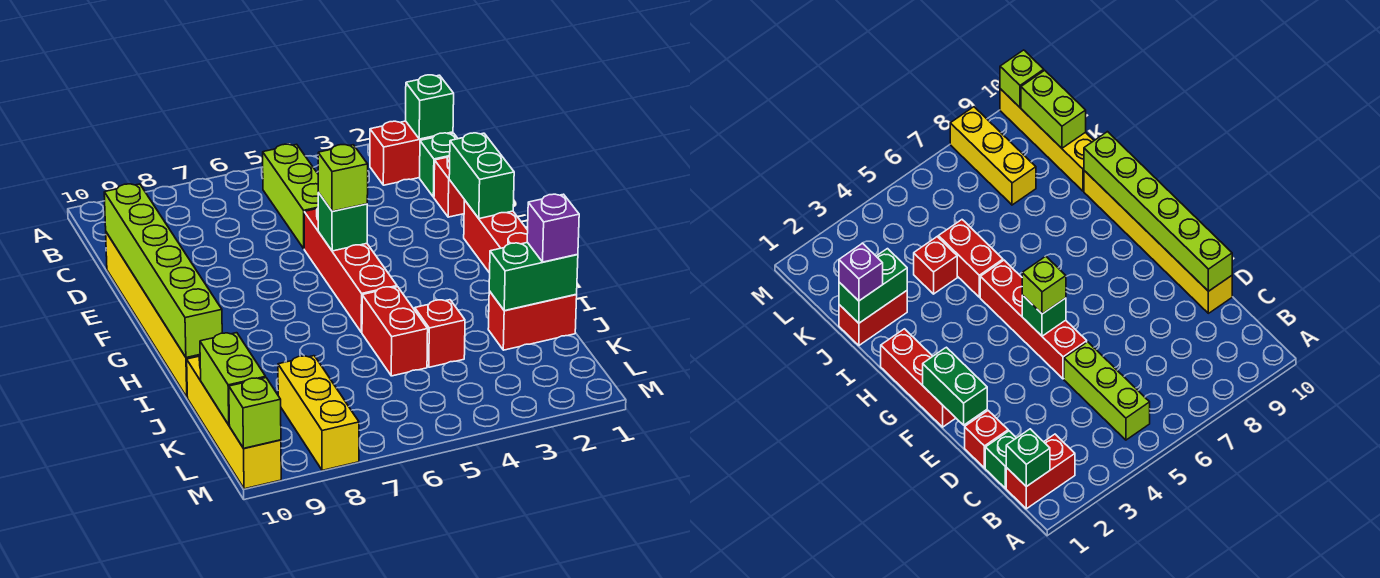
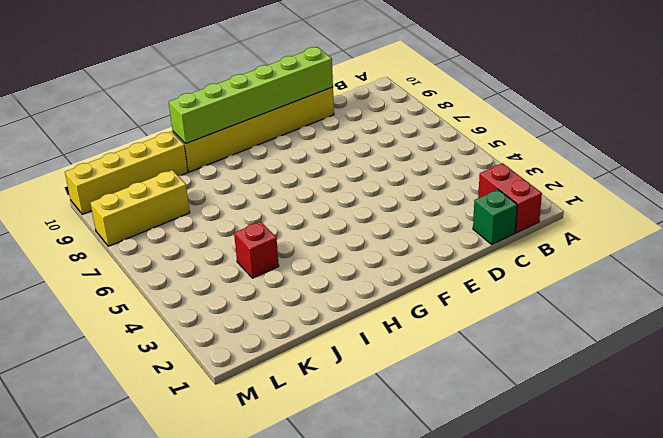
none -> lime 1x3 brick [263,144,319,249]
none -> red 1x1 brick [434,155,464,217]
none -> red 1x4 brick [304,208,397,333]

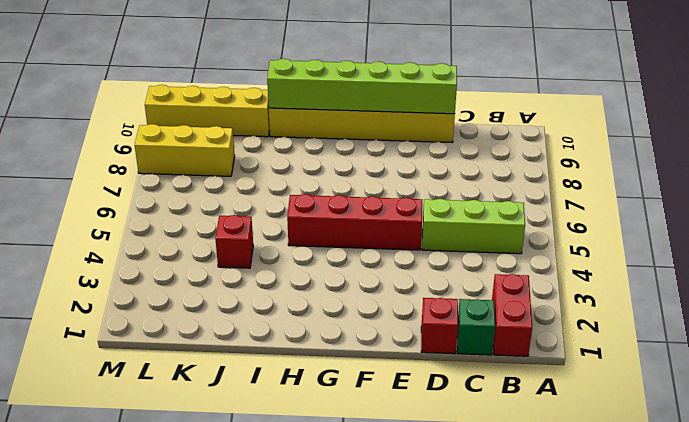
none -> red 1x3 brick [464,200,528,273]
none -> red 1x2 brick [362,287,428,376]
none -> red 1x2 brick [488,291,577,350]

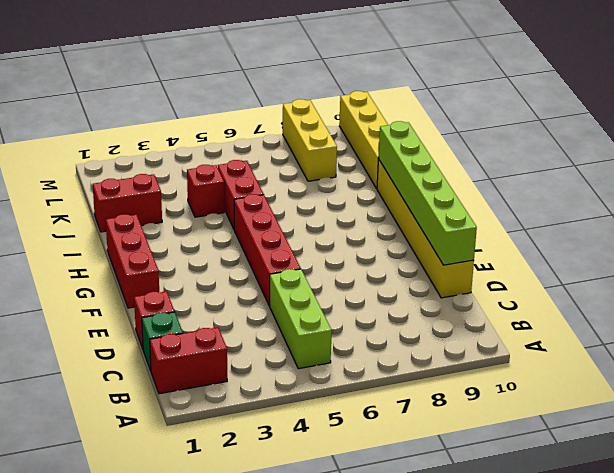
none -> green 1x1 brick [406,75,454,139]
none -> green 1x2 brick [449,133,514,219]
none -> green 1x1 brick [318,193,367,251]

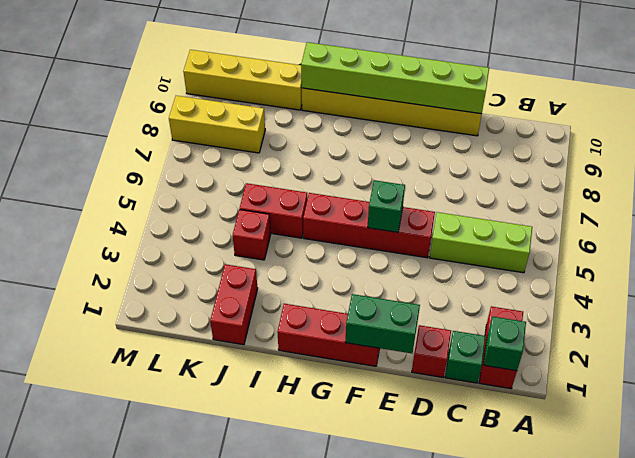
none -> green 1x2 brick [489,242,578,311]
none -> lime 1x2 brick [200,333,266,425]
none -> lime 1x1 brick [229,378,281,448]

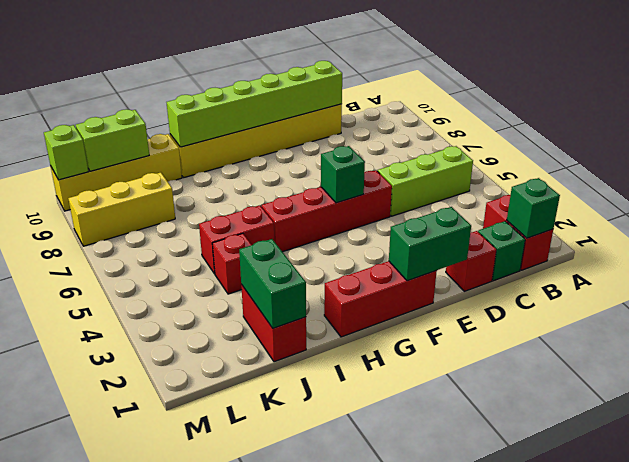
none -> lime 1x1 brick [318,145,368,211]
none -> purple 1x1 brick [527,194,579,262]

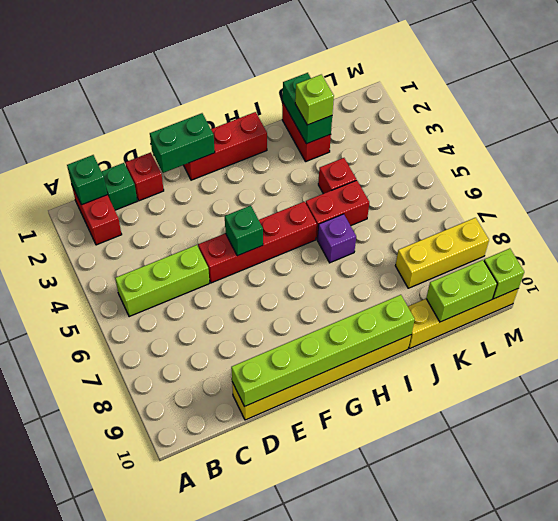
purple 1x1 brick [317,214,356,263] -> purple 1x1 brick moved to [527,194,579,262]
lime 1x1 brick [295,75,334,125] -> lime 1x1 brick moved to [318,145,368,211]

